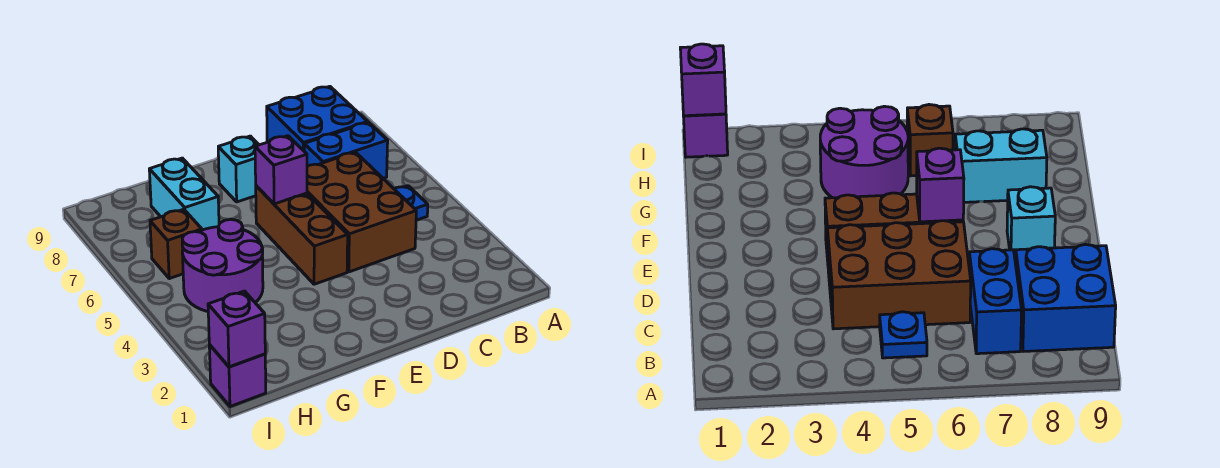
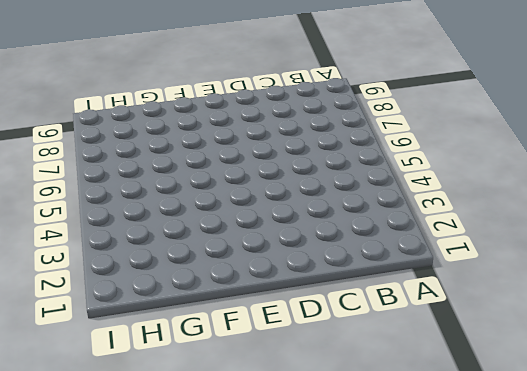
none -> blue 1x1 plate [395,186,428,220]
none -> blue 1x2 brick [304,123,388,178]
none -> blue 2x2 brick [267,86,368,151]

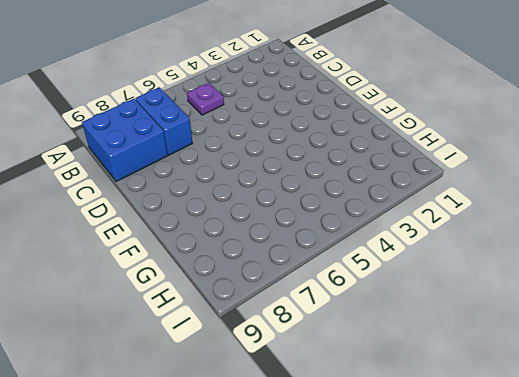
purple 1x1 plate [187,83,224,115] -> blue 1x1 plate [395,186,428,220]
none -> brown 2x3 brick [307,152,416,272]
none -> brown 1x3 brick [256,186,348,284]
none -> cyan 1x1 brick [218,136,259,202]

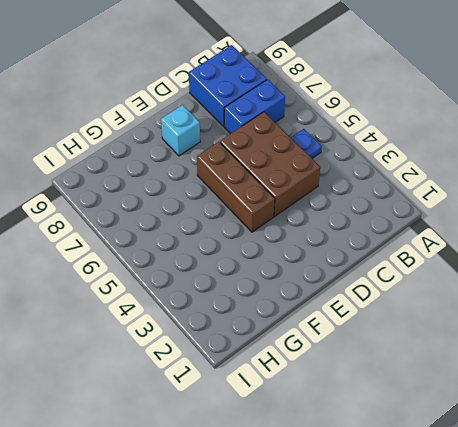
none -> purple 2x2 round brick [182,219,263,312]
none -> cyan 1x2 brick [149,158,219,230]
none -> brown 1x1 brick [150,209,202,279]

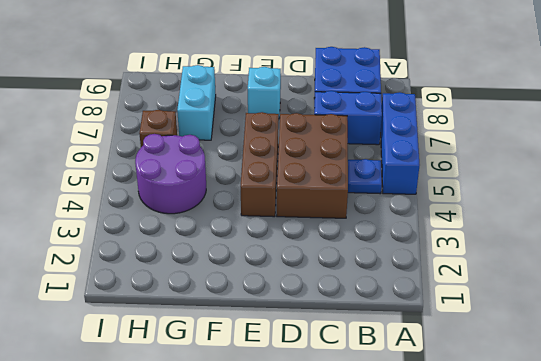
blue 1x3 brick [381,92,420,194] -> none
none -> purple 1x1 brick [209,345,266,407]
none -> purple 1x1 brick [255,136,307,204]
none -> purple 1x1 brick [208,291,265,367]

